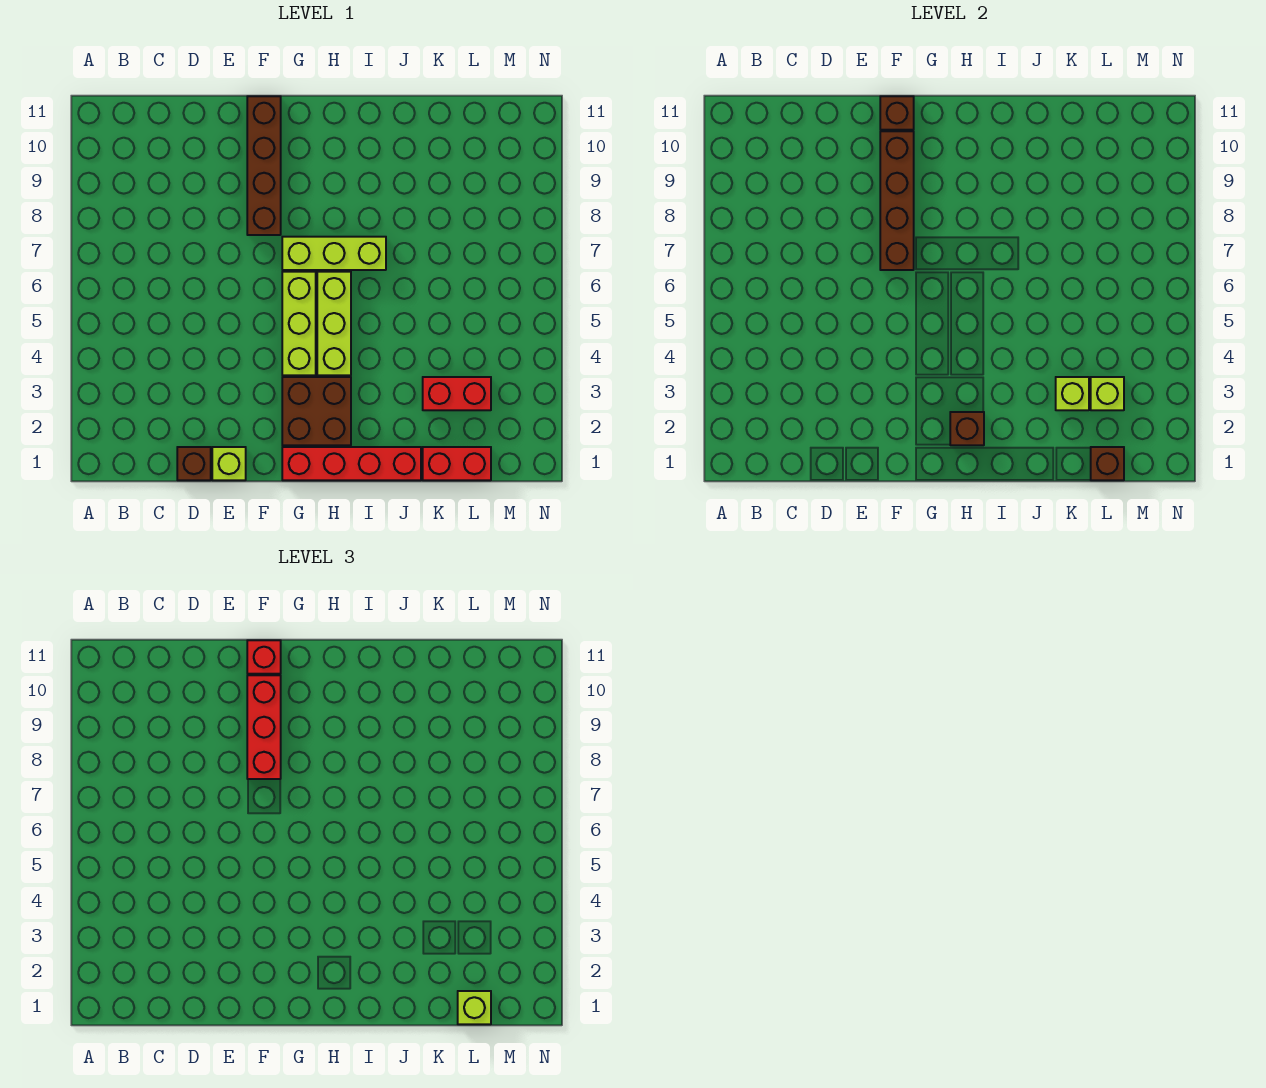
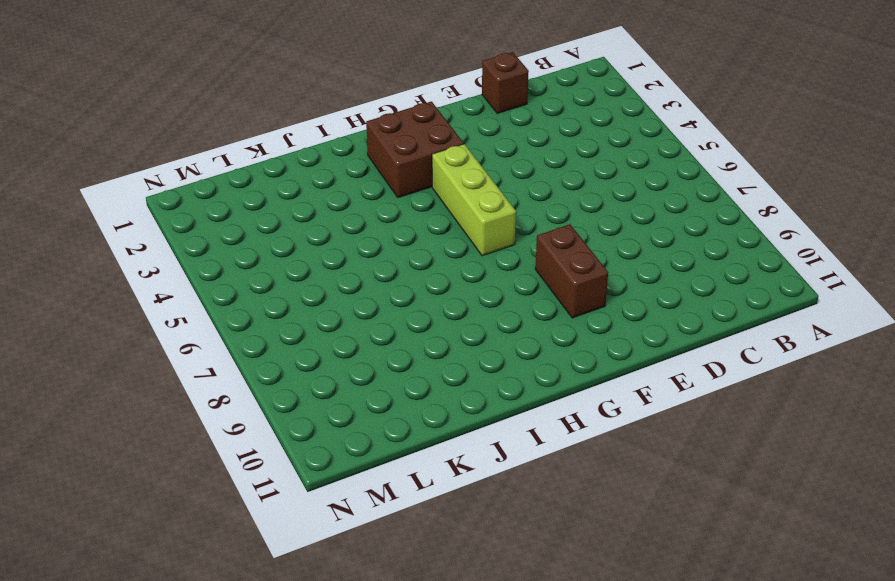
brown 1x2 brick [535,224,608,318] -> brown 1x4 brick [247,96,281,235]
none -> lime 1x1 brick [212,447,246,480]
none -> red 1x4 brick [282,447,421,480]
none -> lime 1x3 brick [282,237,386,270]

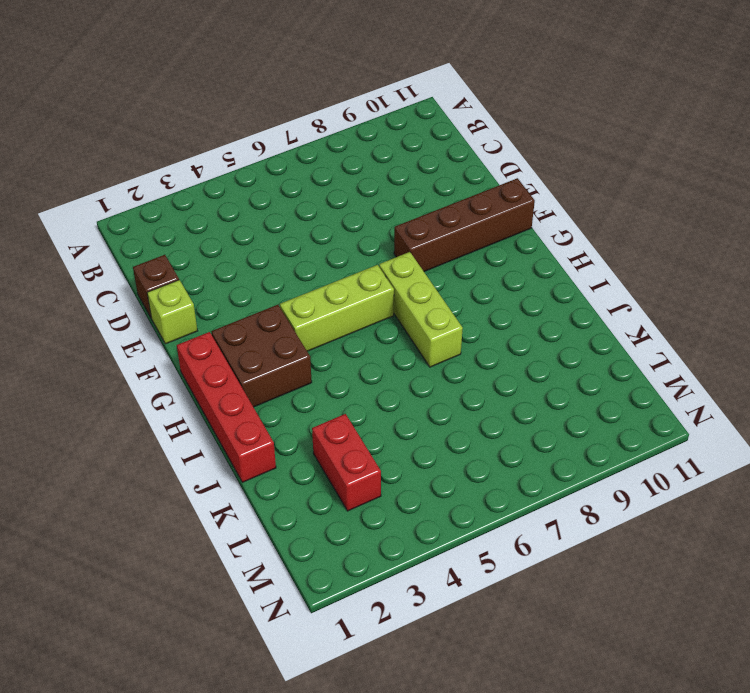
none -> lime 1x3 brick [317,272,351,375]
none -> red 1x2 brick [423,447,491,480]
none -> brown 1x4 brick [880,131,914,270]

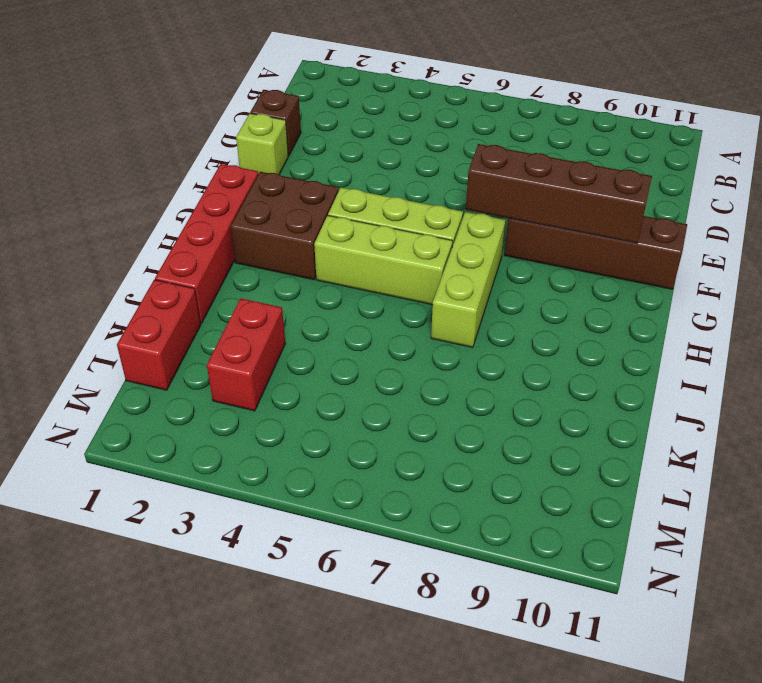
none -> brown 1x1 brick [880,96,914,130]
none -> brown 1x1 brick [950,412,984,445]
none -> lime 1x1 brick [1056,377,1089,410]

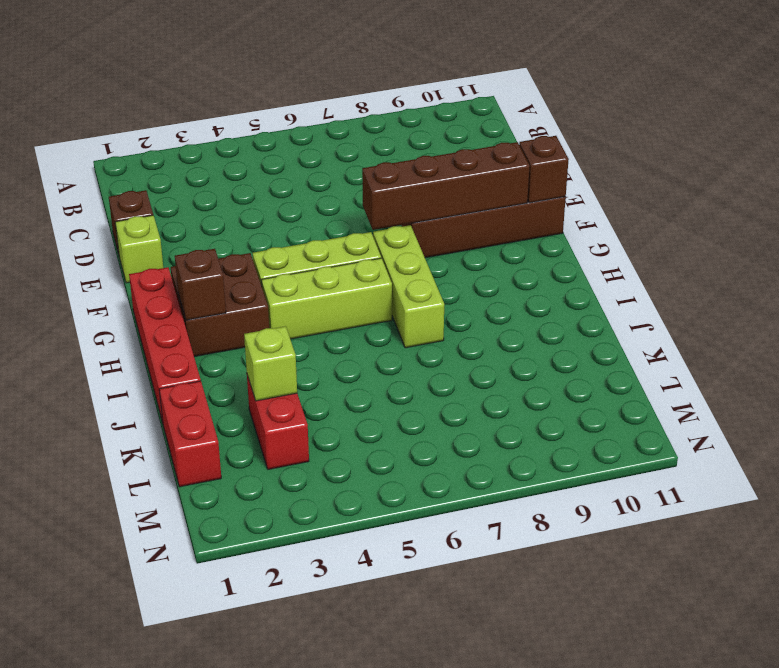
none -> brown 1x1 brick [1091,447,1124,480]
none -> lime 1x1 brick [1091,377,1124,410]
none -> red 1x3 brick [247,675,281,779]

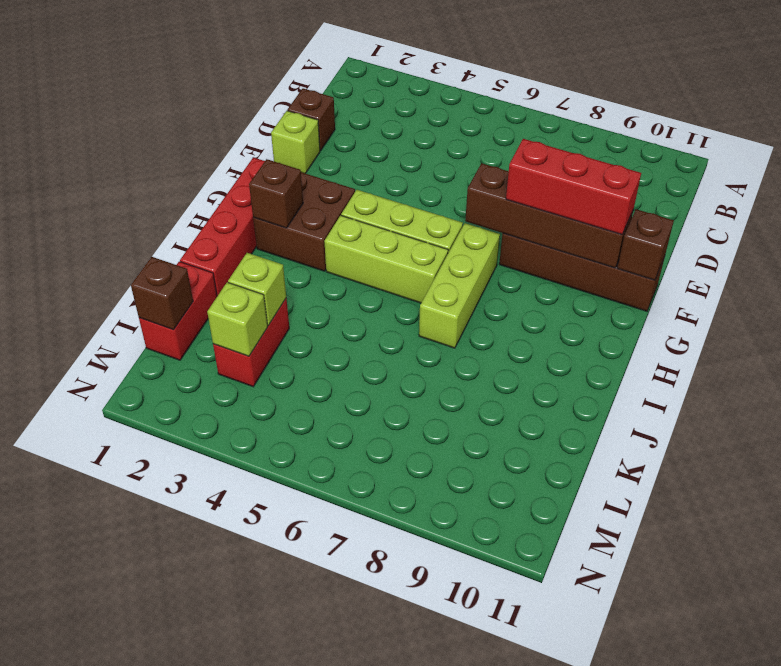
none -> red 1x1 brick [247,640,281,674]
none -> lime 1x1 brick [458,991,491,1024]

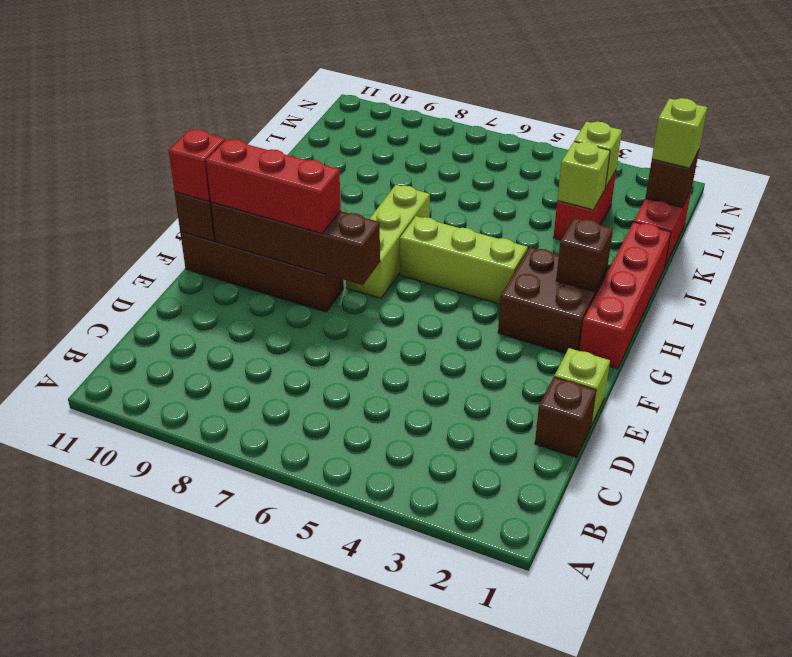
none -> lime 1x3 brick [282,272,316,375]

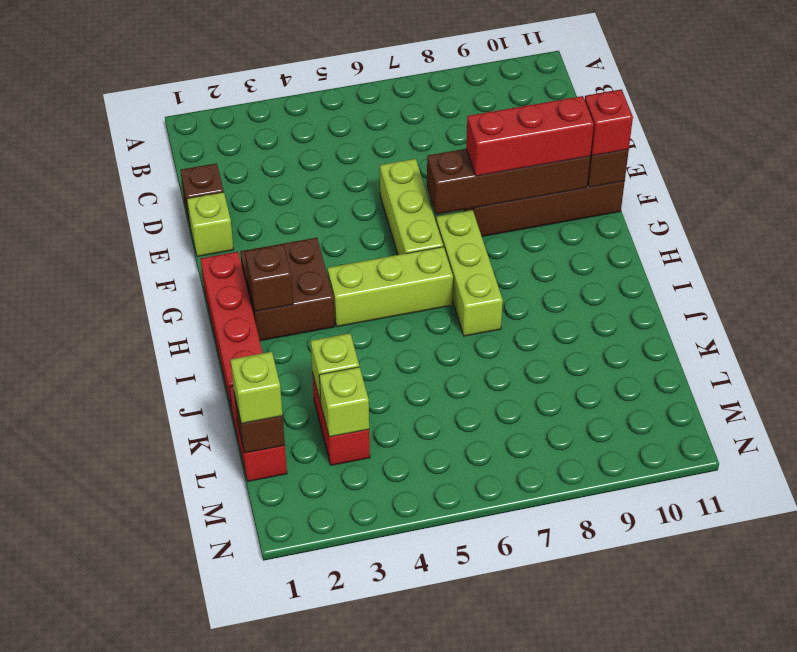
lime 1x3 brick [380,159,443,255] -> lime 1x3 brick turned to [282,272,316,375]

